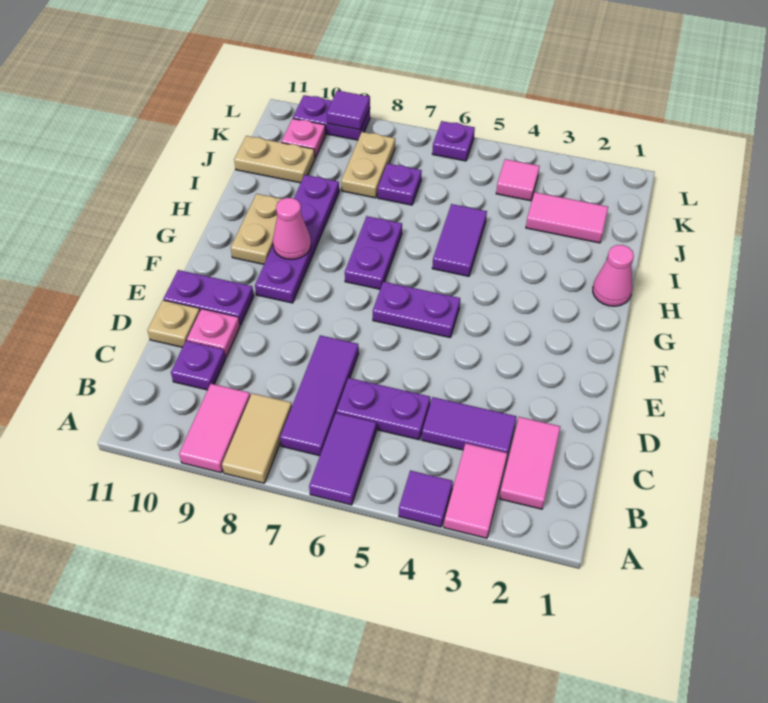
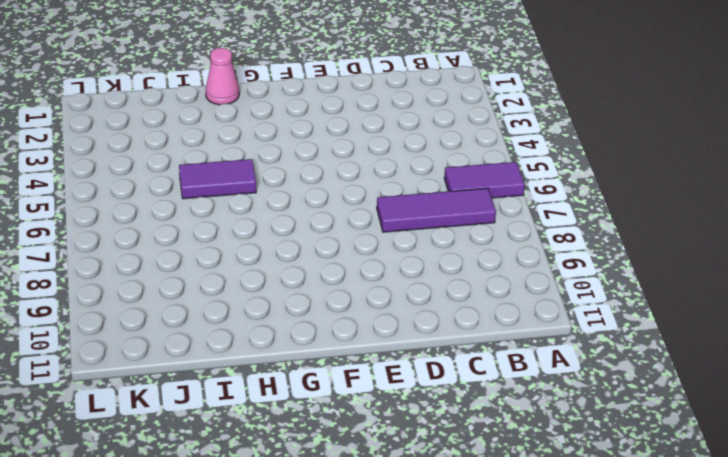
none -> pink 1x2 tile [444,443,508,538]
none -> purple 1x1 tile [399,471,453,527]
none -> tan 1x2 tile [222,393,292,483]

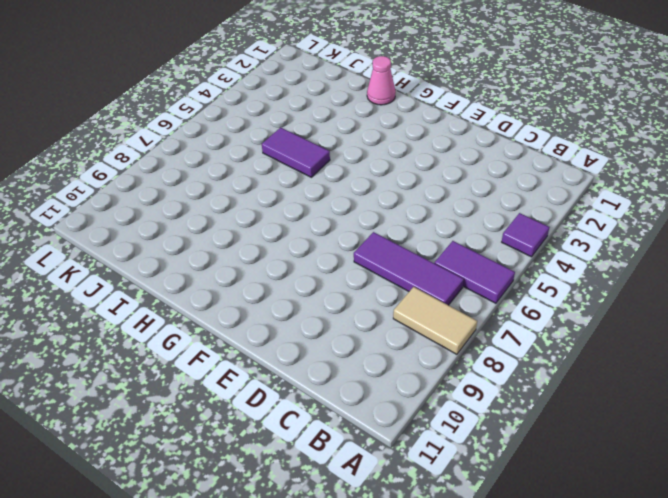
none -> pink 1x2 tile [444,443,508,538]
none -> pink 1x2 tile [179,384,250,473]
none -> pink 1x2 tile [499,417,560,509]

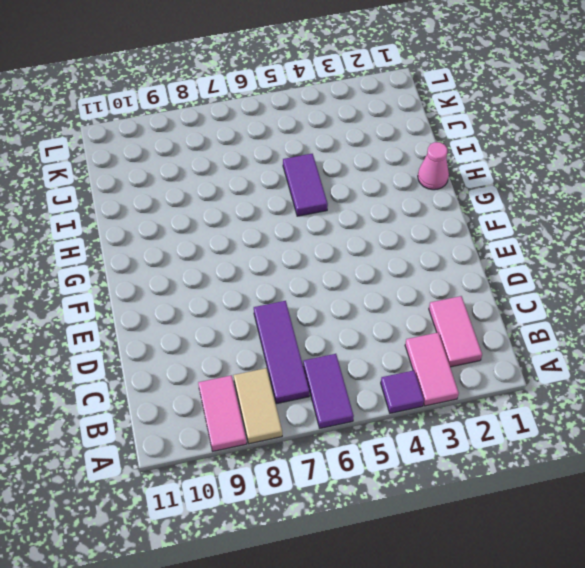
none -> purple 1x2 tile [422,397,517,456]
none -> purple 1x2 plate [336,378,430,440]
none -> purple 1x1 plate [171,341,226,390]

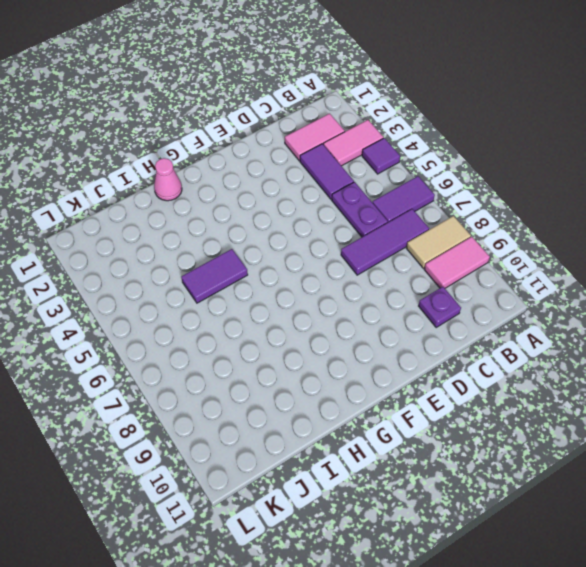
none -> pink 1x1 plate [187,309,240,357]
none -> tan 1x1 plate [148,300,200,347]
none -> purple 1x2 plate [164,270,254,325]

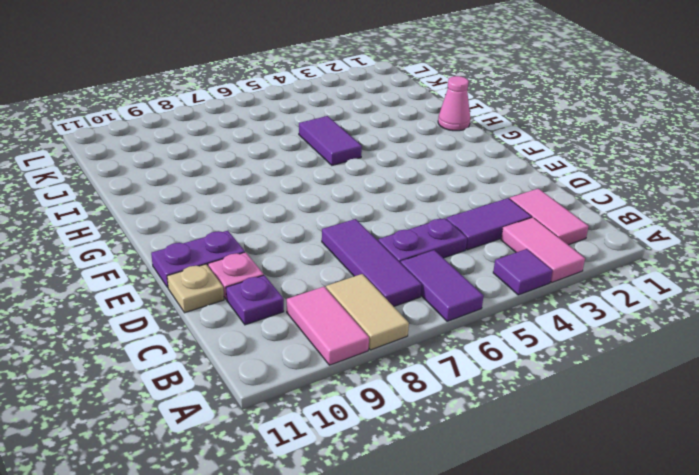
none -> purple 1x2 plate [373,282,460,337]
none -> purple 1x4 plate [255,175,339,303]
none -> purple 1x2 plate [345,216,402,289]

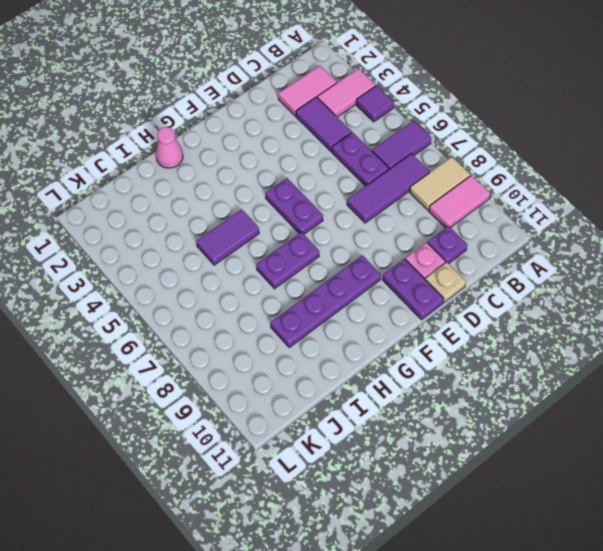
none -> tan 1x2 plate [231,194,282,264]
none -> pink 1x2 tile [526,192,608,243]
none -> purple 1x1 plate [378,163,422,205]

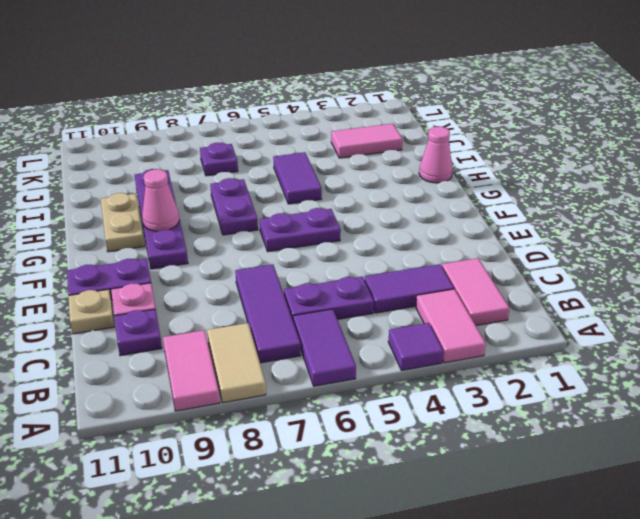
none -> tan 1x2 plate [341,132,395,198]
none -> tan 1x2 plate [234,136,315,183]
none -> pink 1x1 tile [496,159,540,201]

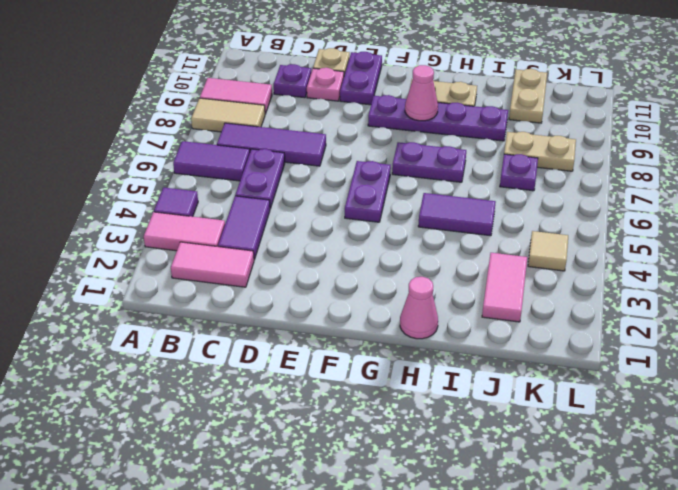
tan 1x1 tile [528,231,568,271] -> pink 1x1 tile [496,159,540,201]
none -> pink 1x1 plate [281,119,326,158]
none -> purple 1x1 plate [432,121,475,161]
none -> purple 1x2 plate [293,95,370,140]

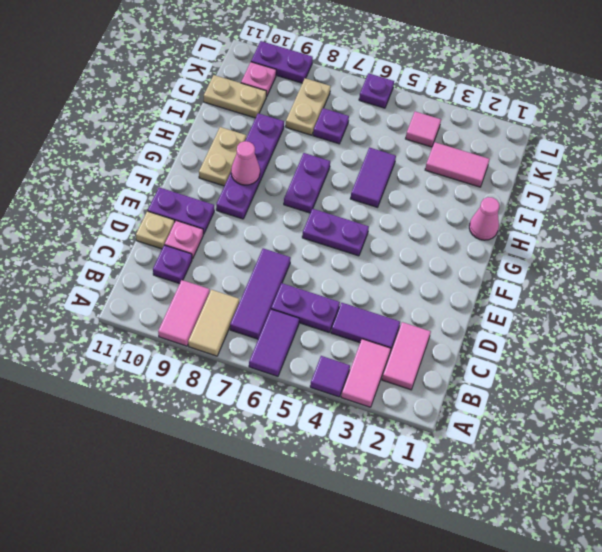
none -> purple 1x1 tile [327,91,370,130]

